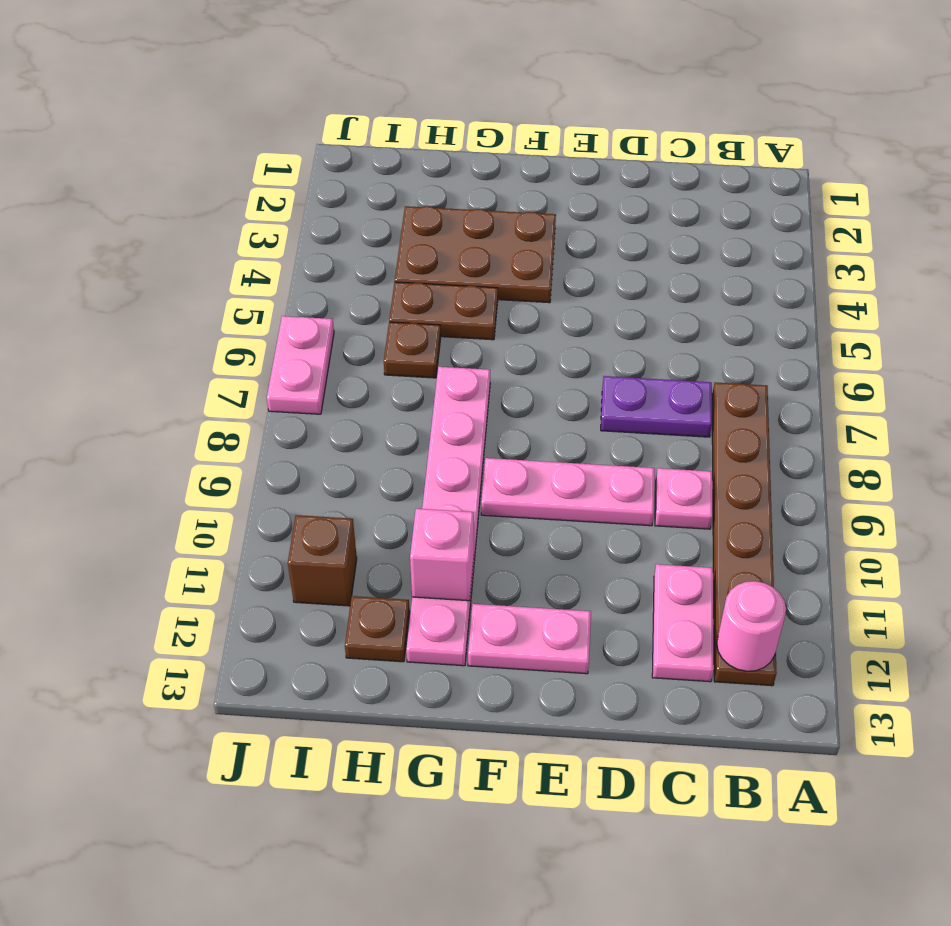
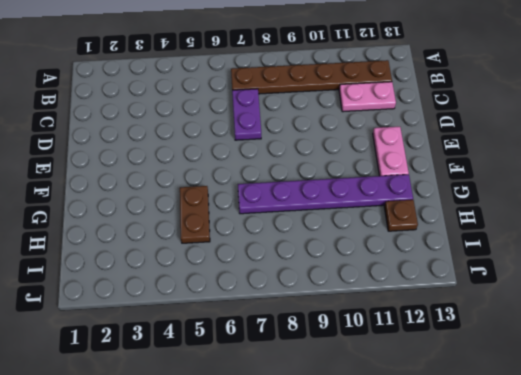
purple 1x6 plate [238,174,413,214] -> pink 1x6 plate [406,367,490,666]
none -> pink 1x1 plate [655,468,713,529]
none -> pink 1x3 plate [481,458,655,526]
none -> brown 2x3 plate [395,206,556,303]

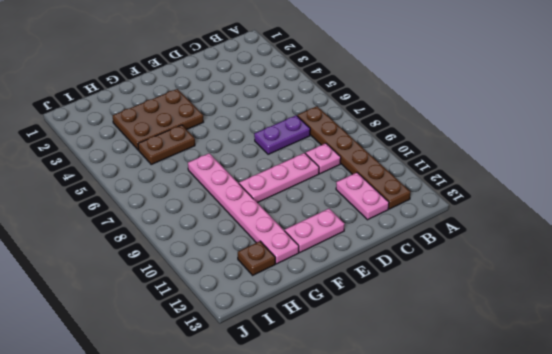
none -> brown 1x1 plate [384,322,441,378]
none -> brown 1x1 brick [288,515,357,606]
none -> pink 1x2 plate [267,316,334,414]

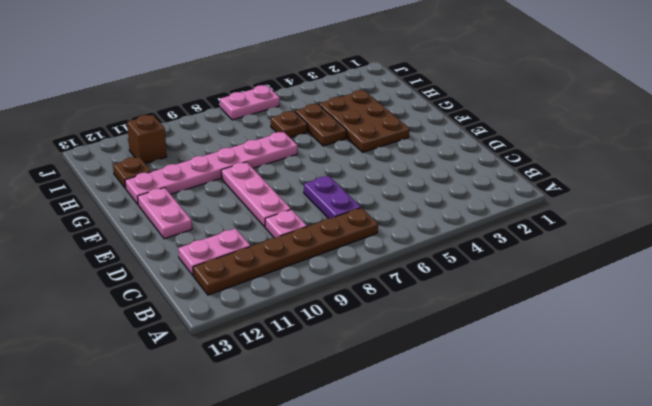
none -> pink 1x1 round brick [717,581,786,671]
none -> pink 1x1 brick [410,509,474,601]

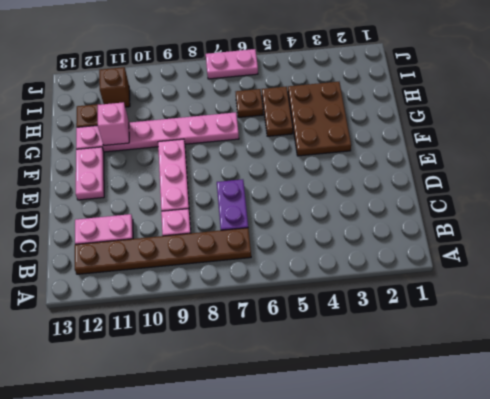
none -> pink 1x1 round brick [717,581,786,671]

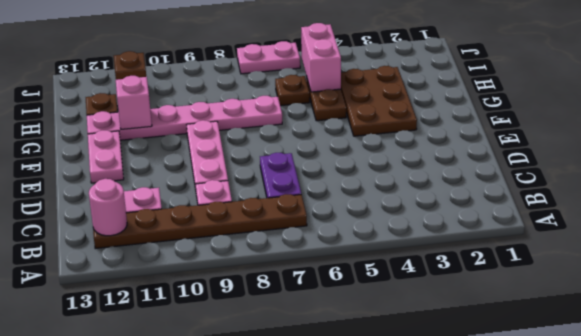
pink 1x2 brick [301,23,341,92] -> none

